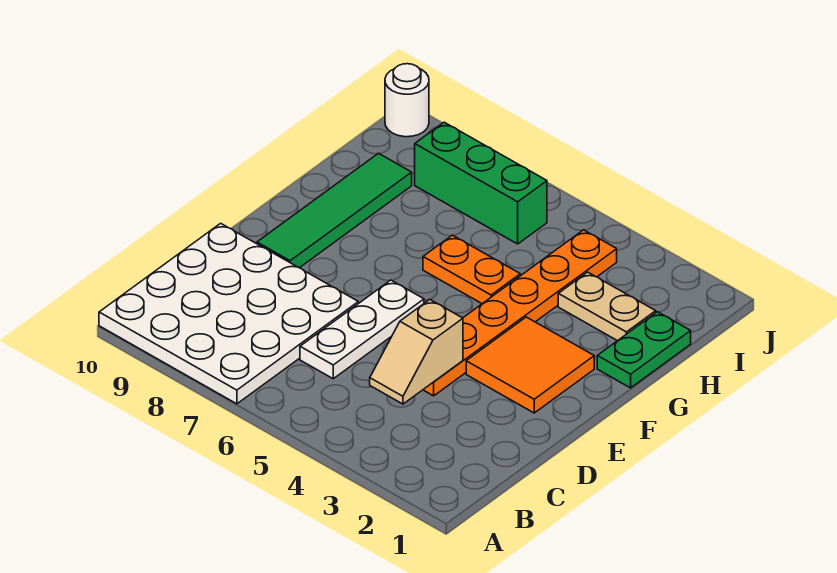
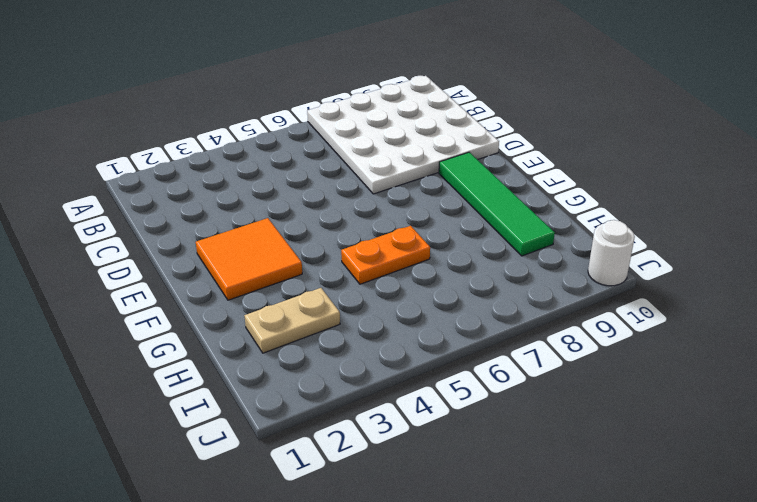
none -> white 1x3 plate [300,280,424,379]
none -> orange 1x6 plate [423,230,617,396]

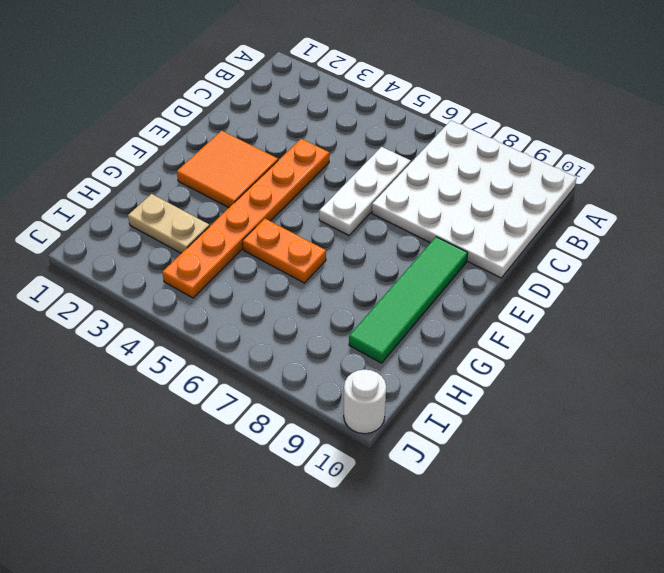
none -> green 1x2 plate [597,312,691,388]
none -> green 1x3 brick [415,122,547,244]

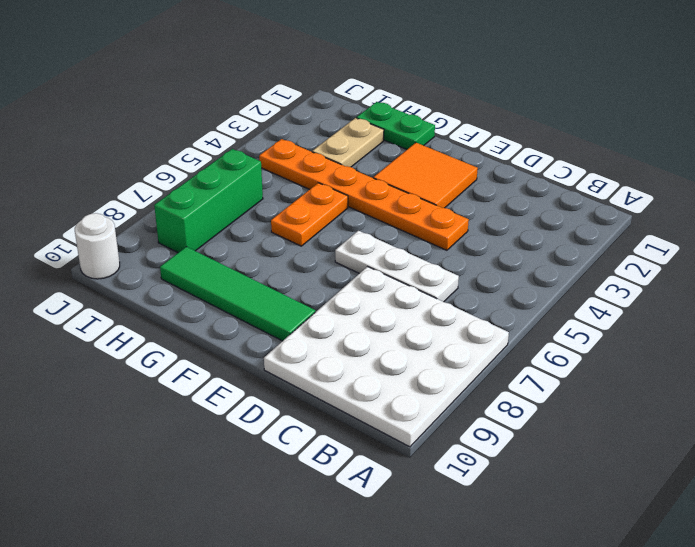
none -> tan 1x2 slope [370,300,463,404]

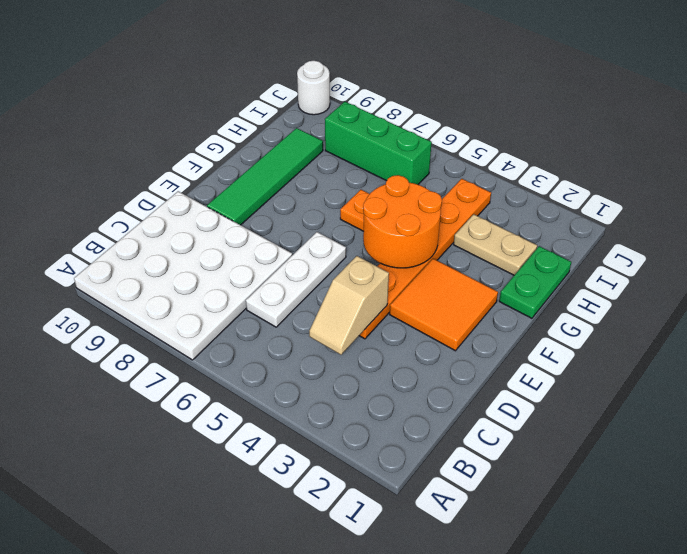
orange 2x2 round brick [363,175,442,268] -> none

